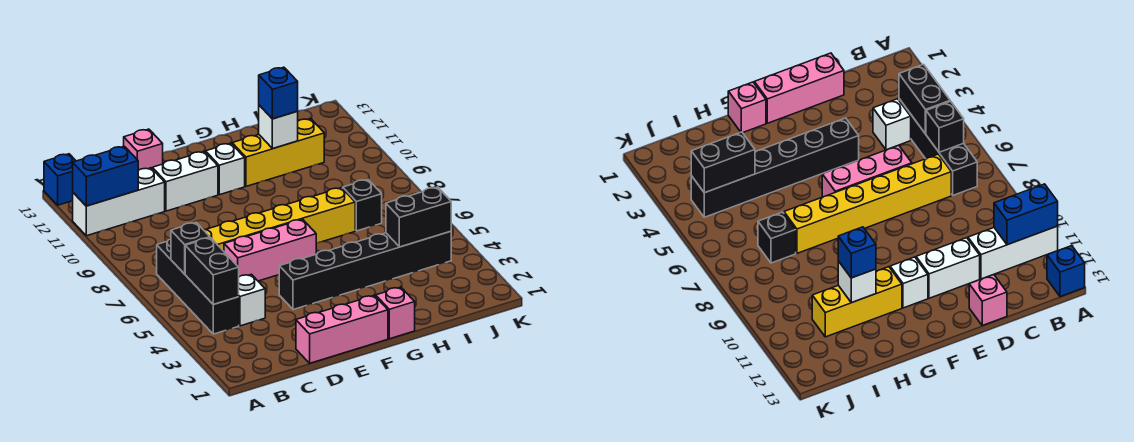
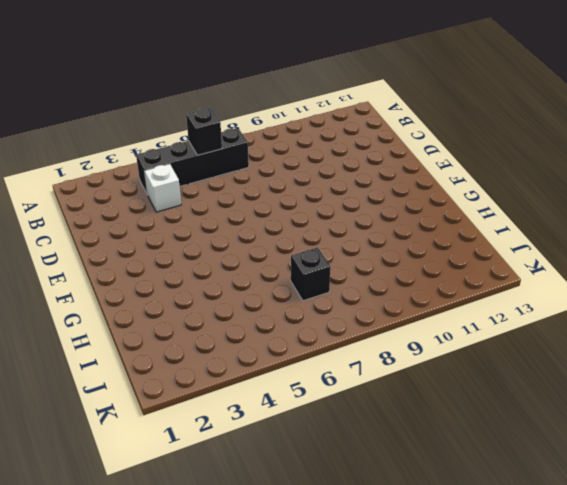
none -> white 1x3 brick [73,168,165,236]
none -> blue 1x1 brick [44,154,76,205]
none -> yellow 1x6 brick [203,188,355,251]

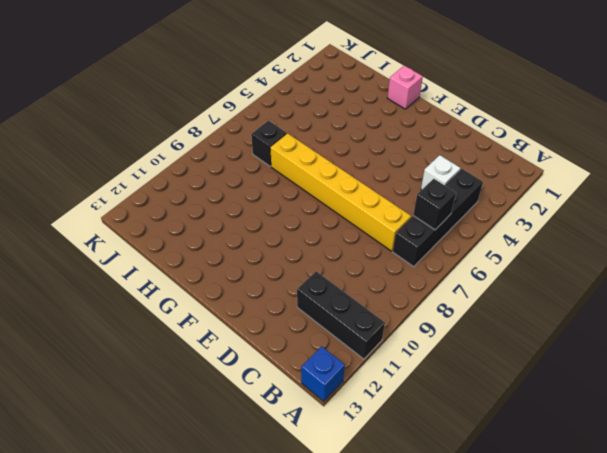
black 1x3 brick [297,271,385,359] -> white 1x3 brick [73,168,165,236]
none -> pink 1x3 brick [296,295,388,363]
none -> pink 1x3 brick [224,219,316,281]
none -> white 1x2 brick [152,151,218,211]

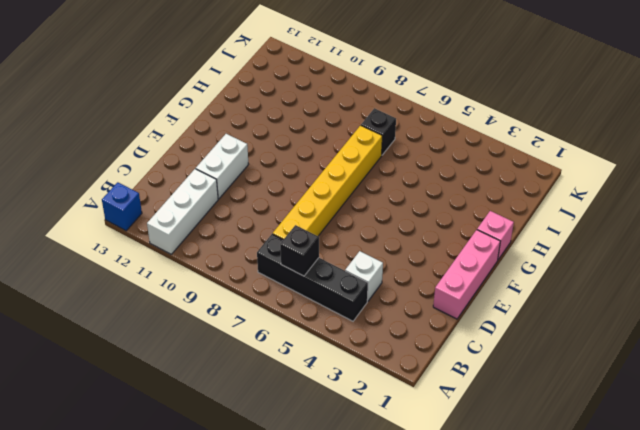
none -> pink 1x3 brick [224,219,316,281]
none -> pink 1x1 brick [124,129,163,170]
none -> black 1x6 brick [279,231,451,310]

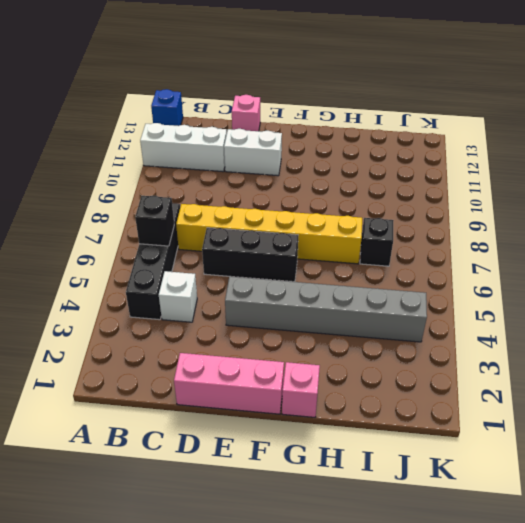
black 1x3 brick [202,228,298,282] -> pink 1x3 brick [224,219,316,281]
grey 1x6 brick [225,277,427,342] -> black 1x6 brick [279,231,451,310]
none -> white 1x1 brick [205,143,245,195]
none -> yellow 1x3 brick [232,119,324,186]
none -> blue 1x2 brick [73,146,138,206]

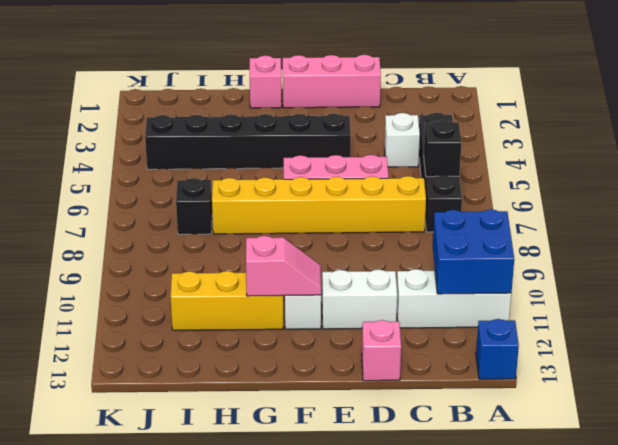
blue 2x2 brick [433,209,514,294] -> blue 1x2 brick [73,146,138,206]
pink 1x2 slope [246,236,321,296] -> none
none -> black 1x2 brick [185,238,239,304]
none -> white 1x1 brick [259,105,298,149]
none -> black 1x2 brick [386,187,451,247]

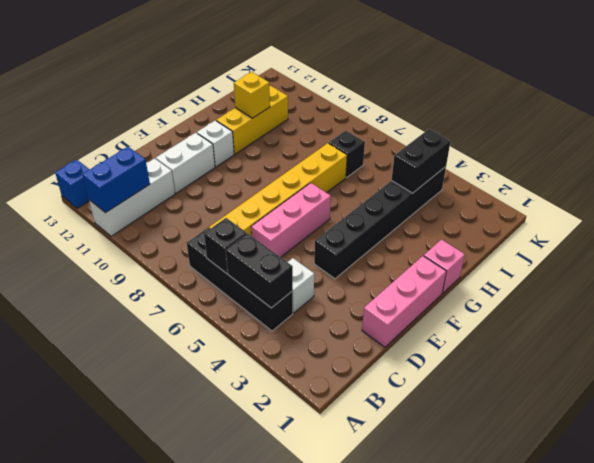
yellow 1x1 brick [234,72,270,118] -> white 1x1 brick [259,105,298,149]
none -> pink 1x1 brick [124,129,163,170]
none -> blue 1x1 brick [259,67,298,119]

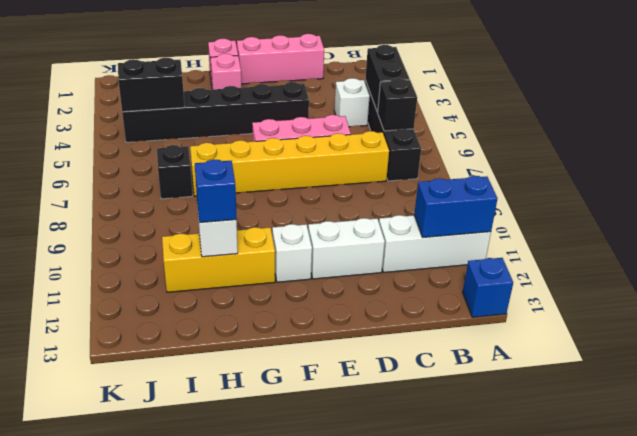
pink 1x1 brick [210,54,242,89] -> pink 1x1 brick moved to [124,129,163,170]

